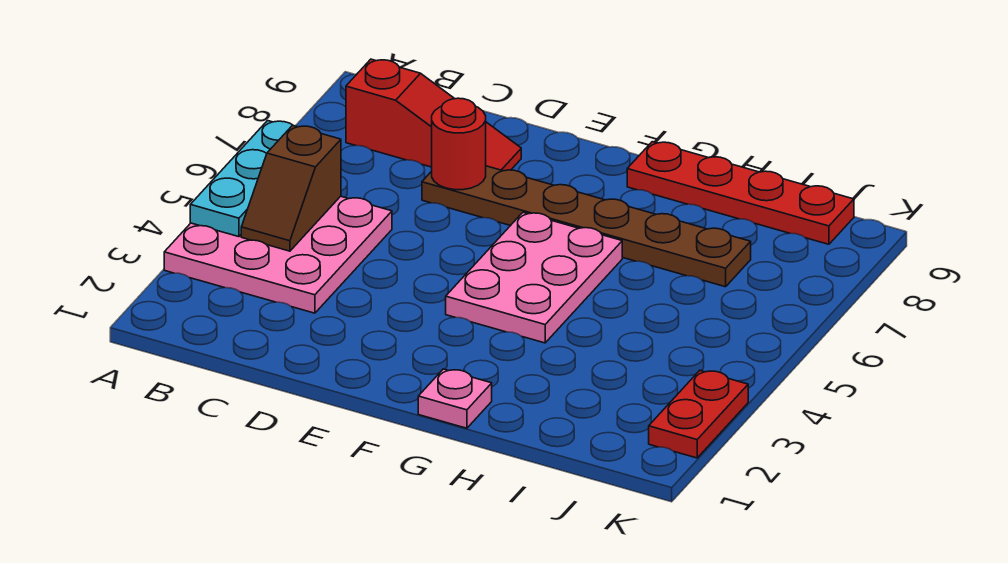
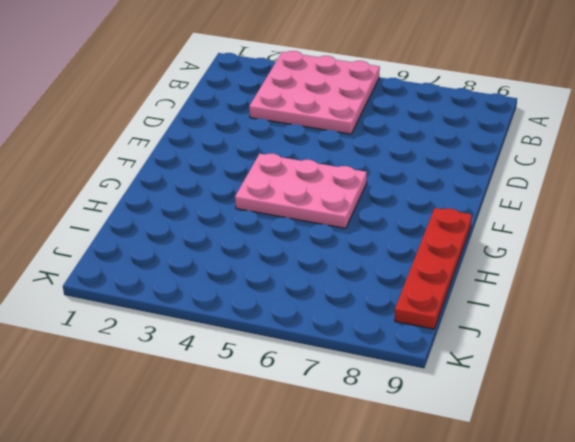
none -> red 1x3 slope [346,59,521,171]
none -> brown 1x6 plate [422,166,751,287]

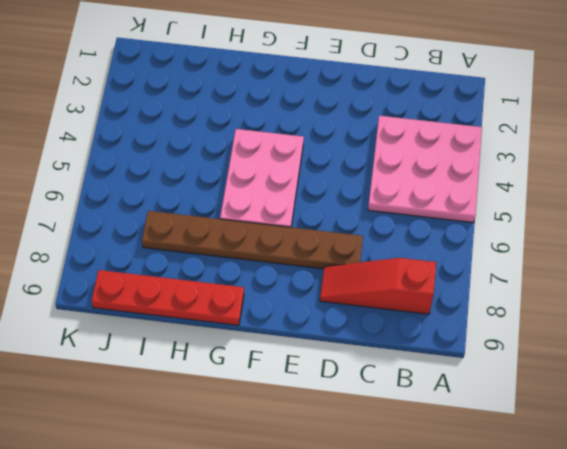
none -> pink 1x1 plate [418,369,492,428]
none -> red 1x2 plate [649,371,748,458]

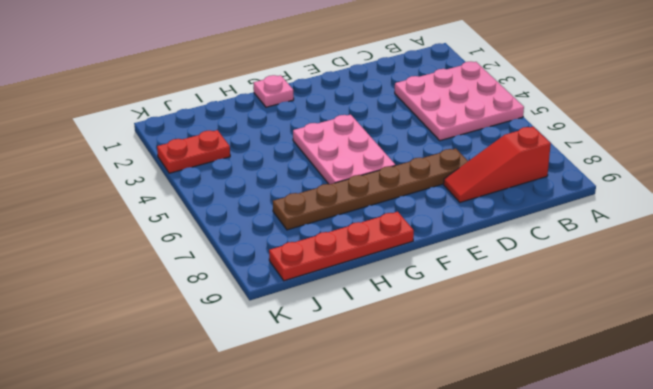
red 1x2 plate [157,130,230,173] -> red 1x2 plate turned to [649,371,748,458]
none -> cyan 1x3 plate [190,121,293,237]
none -> brown 1x2 slope [241,126,341,251]

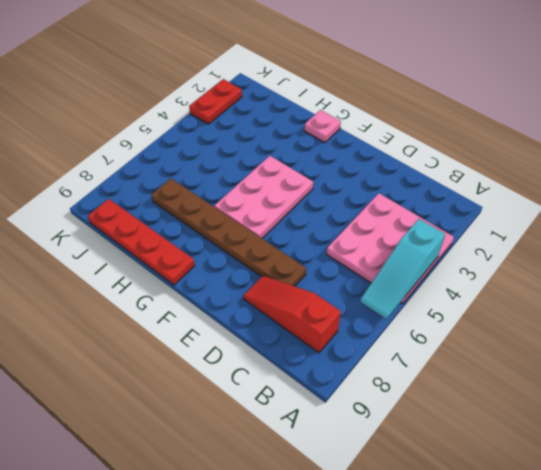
cyan 1x3 slope [361,219,445,319] -> cyan 1x3 plate [190,121,293,237]
none -> brown 1x2 slope [241,126,341,251]
none -> red 1x1 round brick [432,98,486,190]

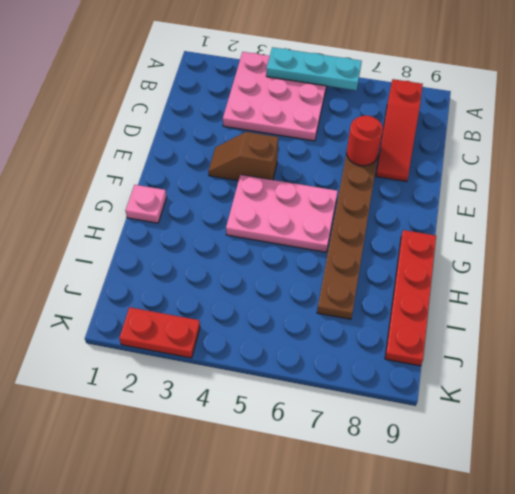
brown 1x2 slope [208,132,278,181] -> brown 1x2 slope moved to [241,126,341,251]

